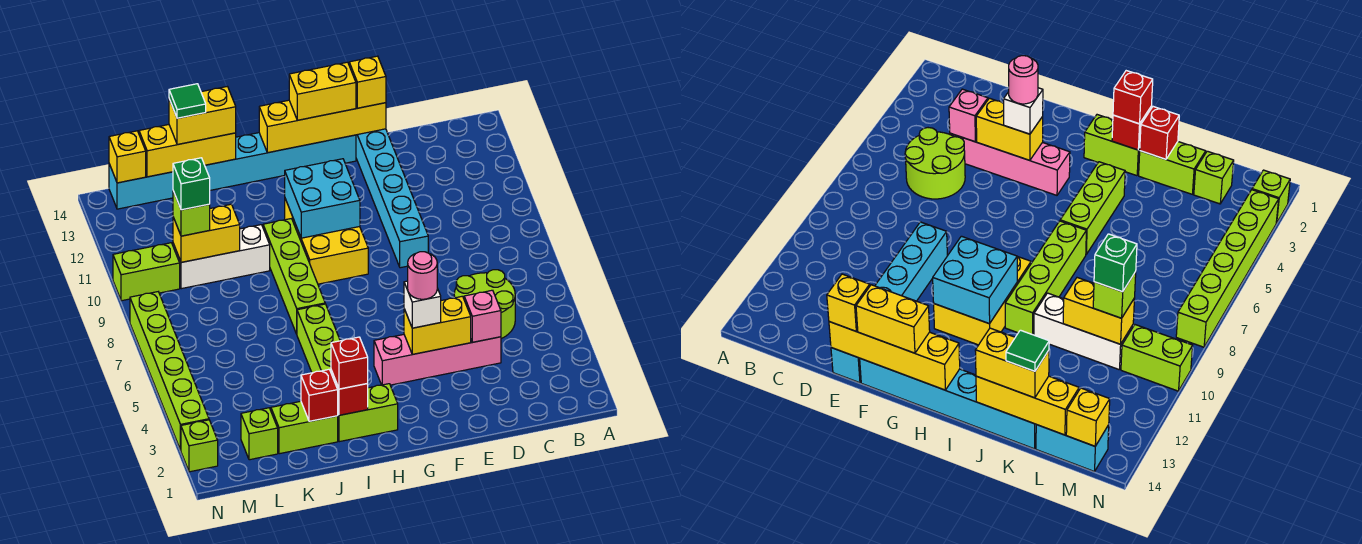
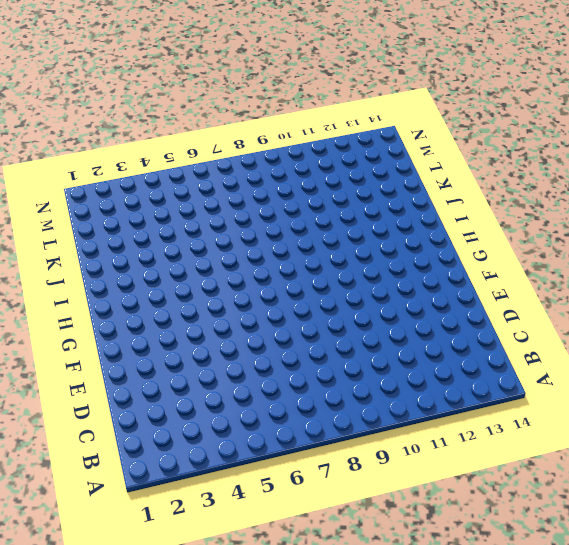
none -> lime 2x2 round brick [454,270,515,339]
none -> pink 1x4 brick [374,335,501,385]
none -> cyan 1x6 brick [356,129,428,268]
none -> cyan 1x6 brick [205,133,356,190]

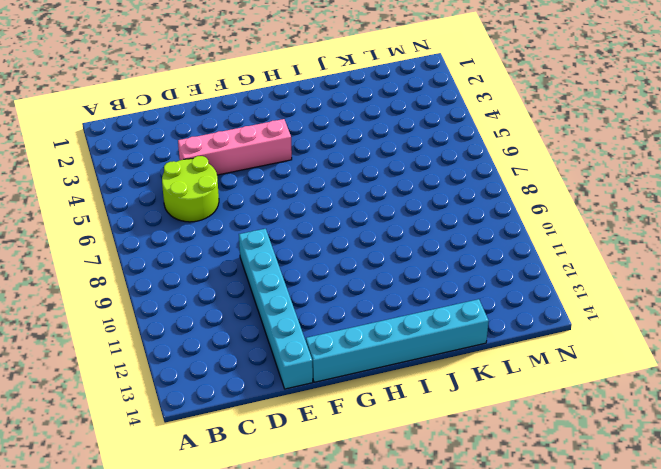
none -> yellow 2x3 brick [285,199,368,284]
none -> lime 1x2 brick [338,384,398,442]
none -> lime 1x3 brick [297,304,340,373]
none -> lime 1x4 brick [263,219,325,334]

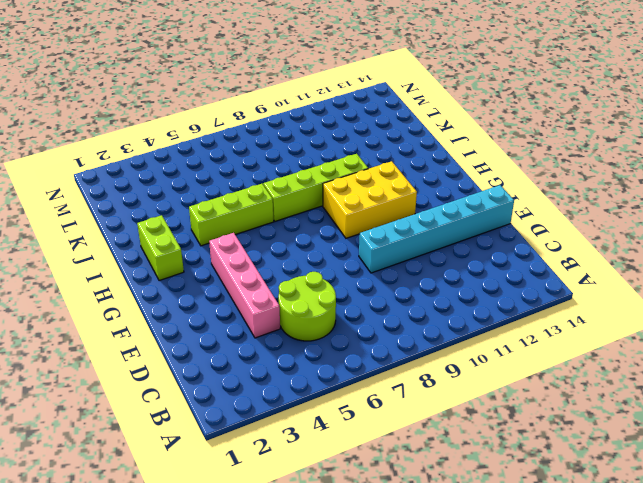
none -> cyan 1x6 brick [205,133,356,190]
none -> lime 1x2 brick [271,401,338,454]
none -> white 1x3 brick [173,225,270,289]
none -> lime 1x1 brick [241,408,278,460]

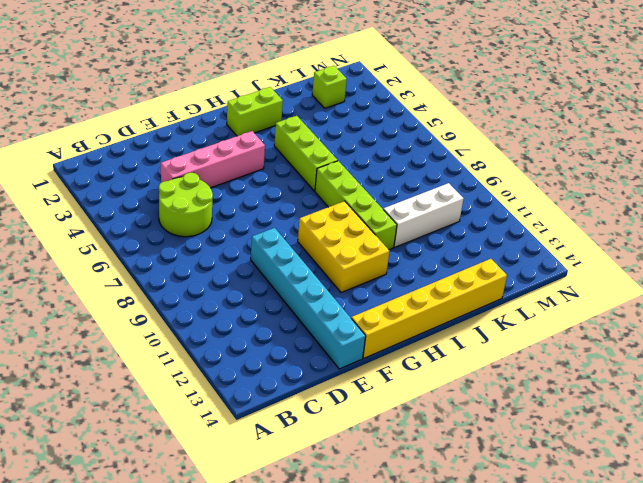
yellow 1x6 brick [351,259,507,358] -> cyan 1x6 brick [205,133,356,190]
none -> lime 1x2 brick [271,401,338,454]
none -> cyan 1x2 brick [109,164,173,209]
none -> lime 1x2 brick [113,243,180,301]
none -> lime 1x1 brick [181,420,218,472]

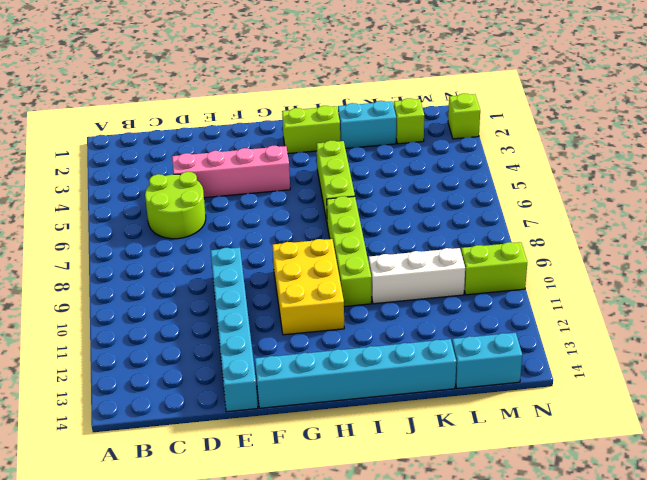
cyan 1x2 brick [338,101,396,148] -> lime 1x2 brick [271,401,338,454]
none -> lime 1x6 brick [130,292,209,450]
none -> pink 1x1 brick [464,290,501,342]
none -> yellow 1x2 brick [404,296,471,354]
none -> yellow 1x4 brick [259,100,386,153]

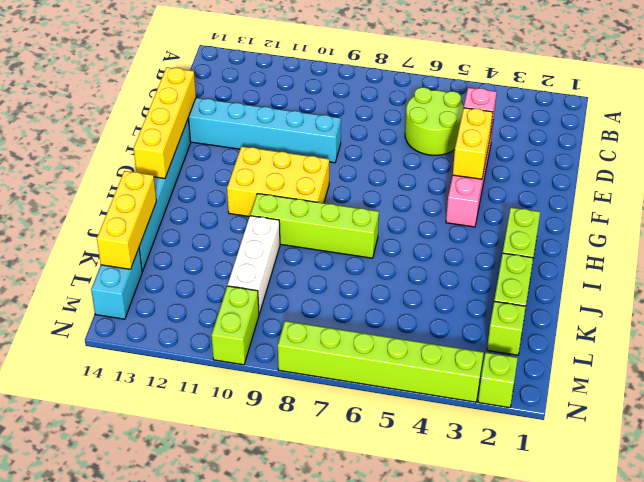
none -> lime 1x3 brick [297,304,340,373]
none -> cyan 2x2 brick [285,159,360,238]
none -> red 1x1 brick [331,370,368,415]
none -> red 1x1 brick [301,369,338,421]

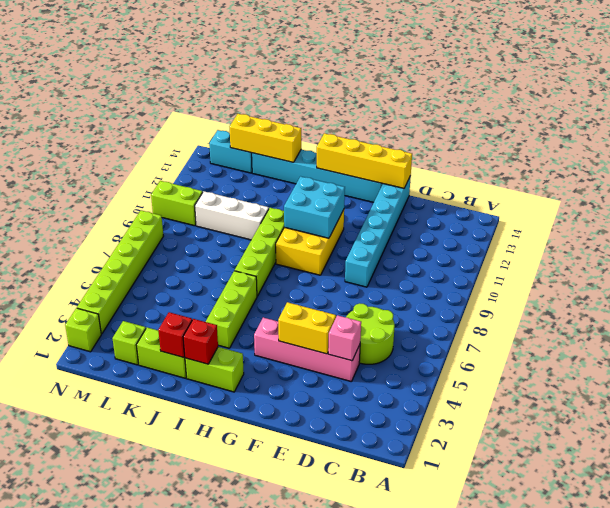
none -> yellow 1x2 brick [173,204,240,262]
none -> yellow 1x1 brick [109,131,146,183]
none -> yellow 1x1 brick [349,56,386,108]
none -> white 1x1 brick [404,281,441,328]

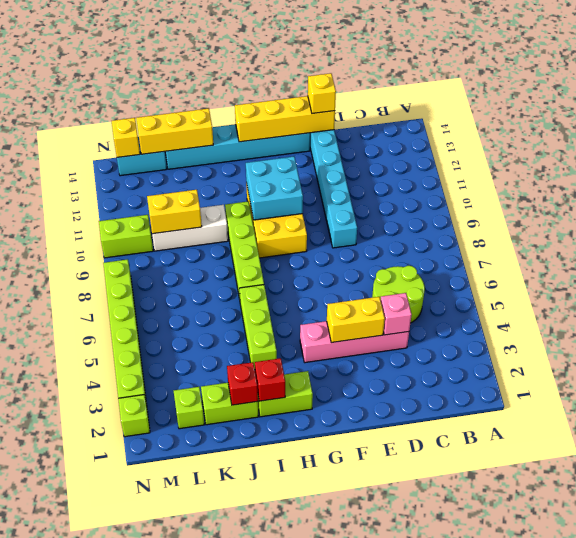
none -> white 1x1 brick [404,281,441,328]
none -> yellow 1x2 brick [289,62,356,120]
none -> red 1x1 brick [331,337,368,389]
none -> yellow 1x2 brick [169,86,236,145]

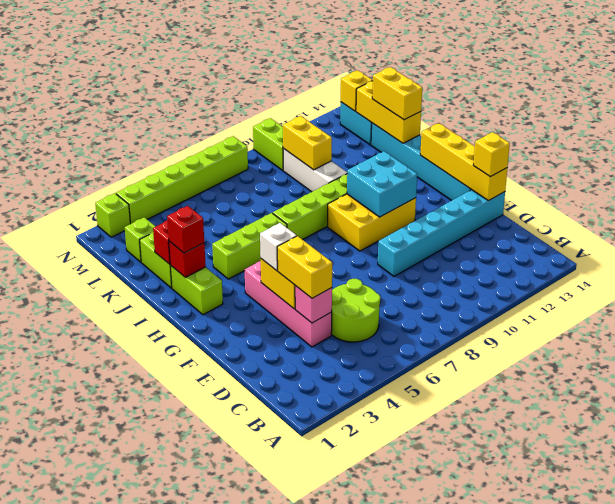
yellow 1x2 brick [277,236,332,298] -> yellow 1x2 brick moved to [289,62,356,120]
none -> lime 1x1 brick [173,191,210,236]
none -> pink 1x1 round brick [408,252,437,299]
none -> green 1x1 tile [169,84,206,118]
none -> green 1x1 brick [173,158,210,210]

